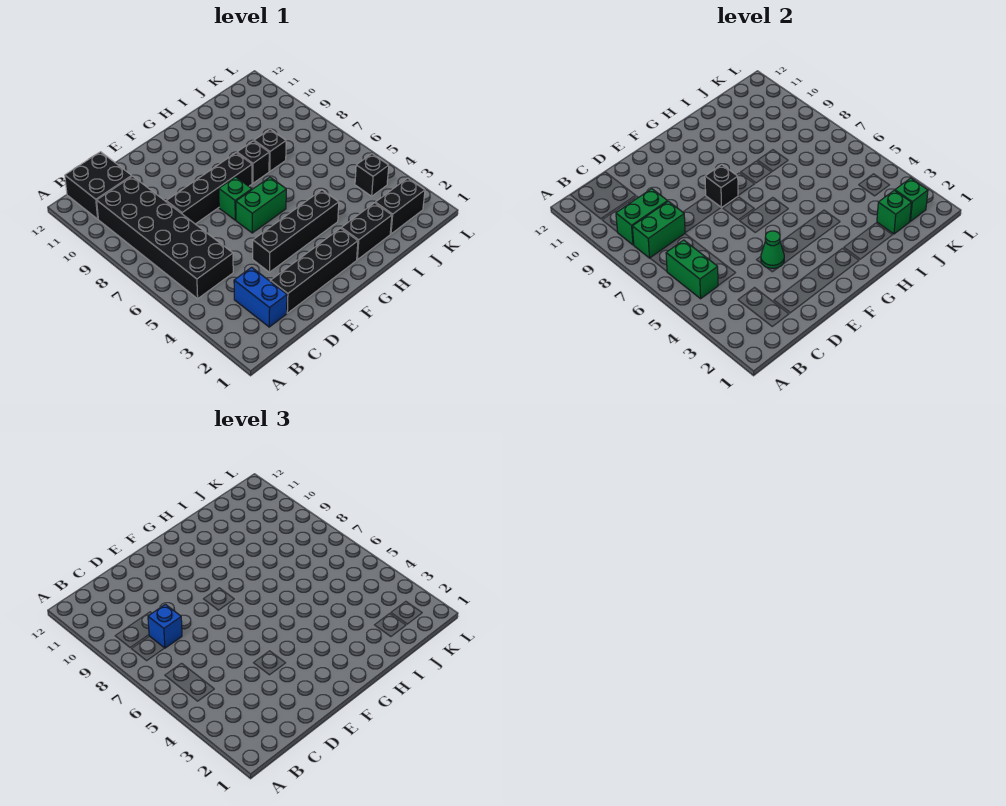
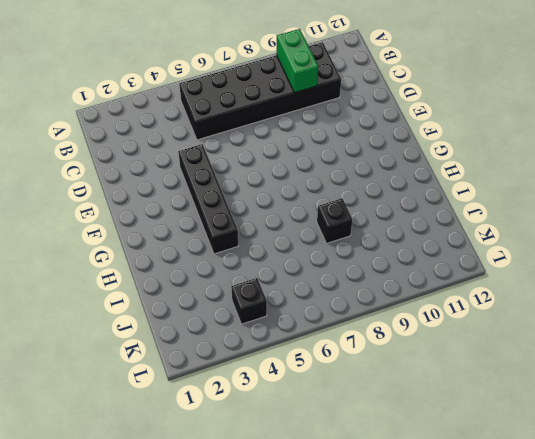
none -> black 2x2 brick [65,152,132,219]
none -> blue 1x2 brick [234,267,287,327]
none -> black 1x4 brick [270,228,358,313]

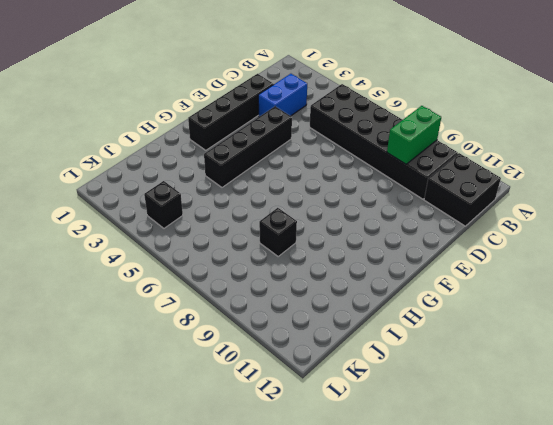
blue 1x2 brick [258,74,307,117] -> blue 1x2 brick turned to [234,267,287,327]
none -> black 1x4 brick [166,153,252,224]
none -> green 1x2 brick [236,177,286,233]
none -> green 1x1 brick [219,177,252,220]

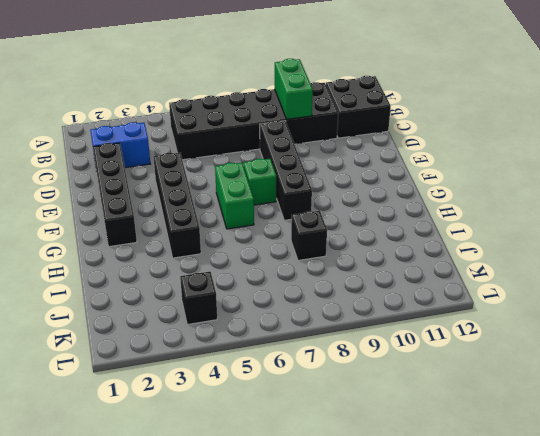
none -> black 1x2 brick [341,203,392,260]
none -> black 1x1 brick [237,141,269,183]
none -> black 1x2 brick [375,178,425,234]

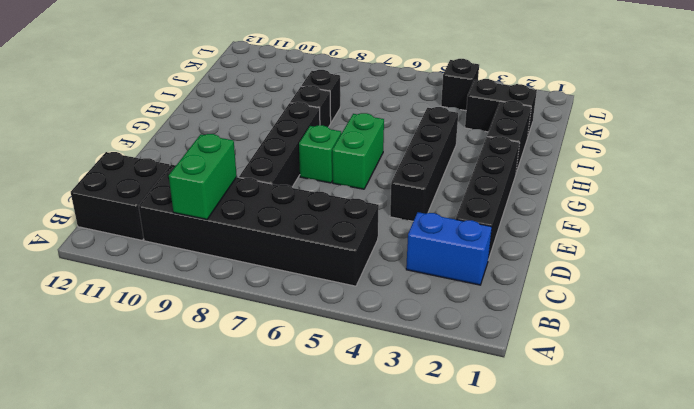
black 1x2 brick [465,79,537,138] -> black 1x2 brick turned to [375,178,425,234]
none -> green 1x2 brick [666,240,718,299]
none -> green 1x2 brick [632,201,685,258]
none -> green 1x1 cone [761,231,784,269]

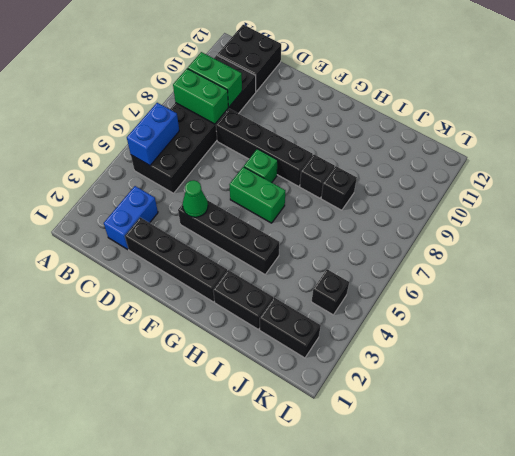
blue 1x2 brick [127,103,179,166] -> green 1x2 brick [666,240,718,299]
none -> black 1x1 brick [705,165,738,208]
none -> green 1x1 brick [877,190,911,234]
none -> green 1x1 brick [895,178,928,221]

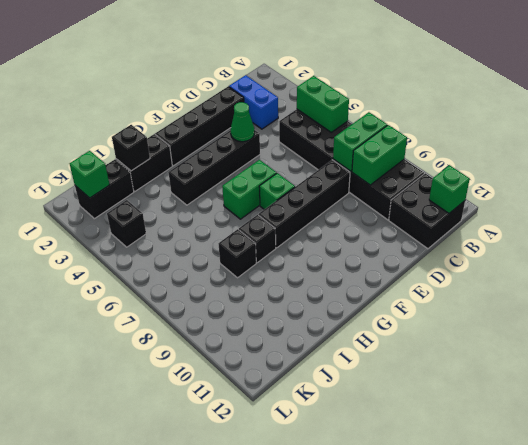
green 1x1 brick [429,165,470,213] -> green 1x1 brick moved to [877,190,911,234]
black 1x1 brick [112,125,150,171] -> black 1x1 brick moved to [705,165,738,208]
none -> blue 1x1 brick [148,604,182,648]

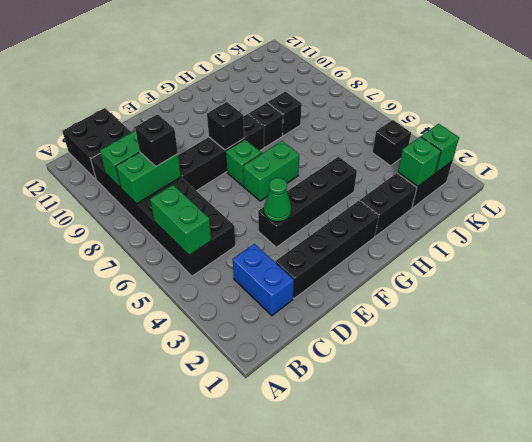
black 1x1 brick [135,114,178,166] -> blue 1x1 brick [148,604,182,648]

